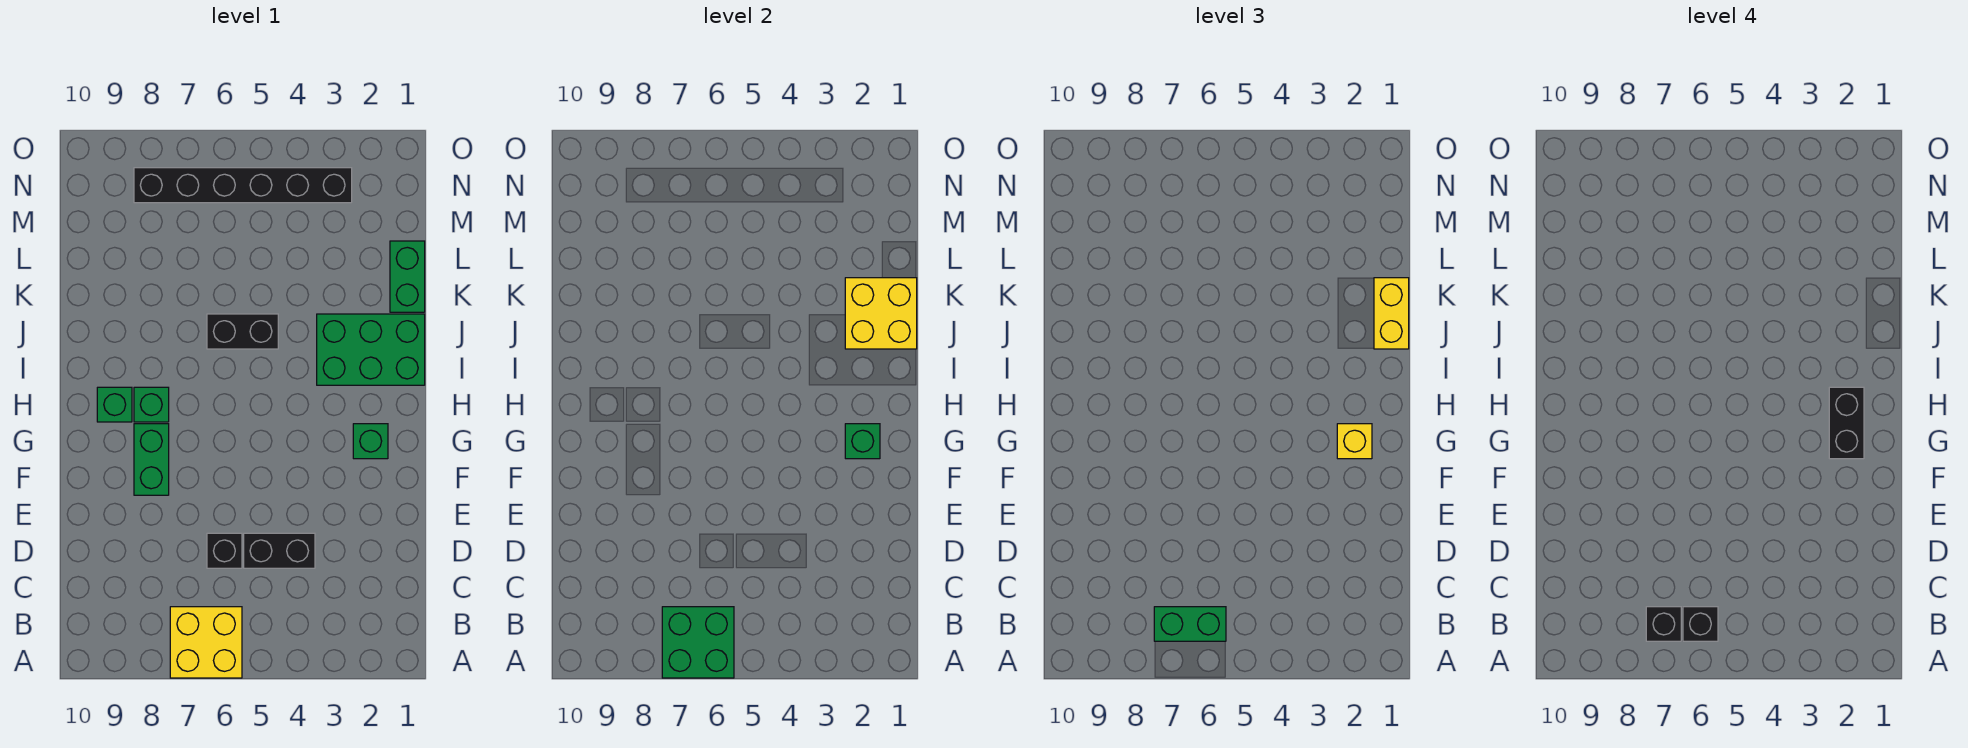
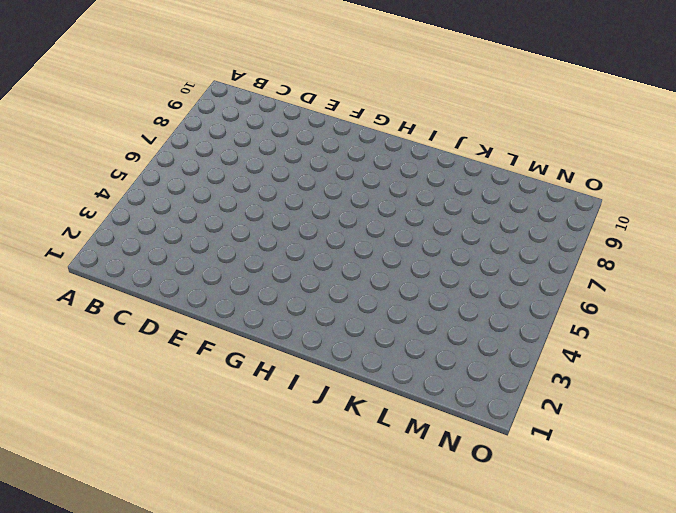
none -> yellow 2x2 brick [170,607,242,678]
none -> black 1x2 brick [244,533,315,568]
none -> black 1x1 brick [207,533,242,568]

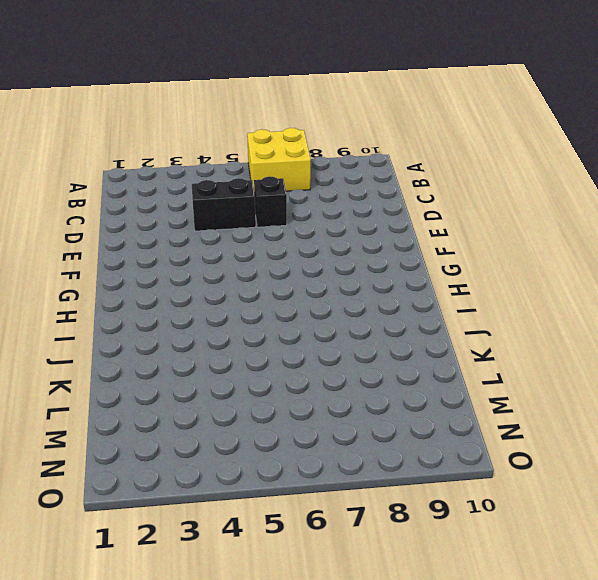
none -> green 1x2 brick [134,424,169,495]
none -> green 1x1 brick [353,424,388,459]
none -> green 1x1 brick [134,387,169,422]

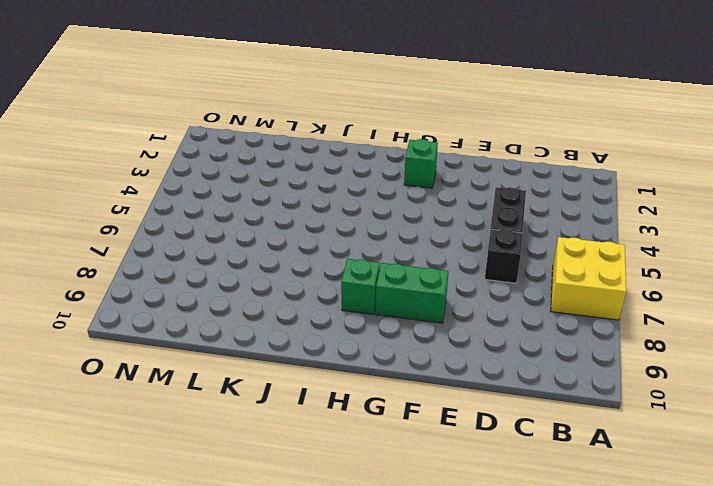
none -> green 1x1 brick [97,387,132,422]
none -> green 2x3 brick [317,314,425,385]
none -> black 1x2 brick [207,314,278,349]

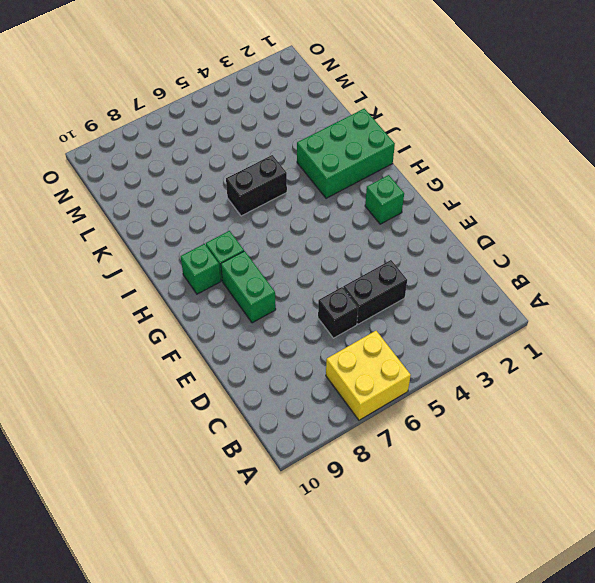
none -> green 1x2 brick [390,241,425,312]
none -> black 1x6 brick [134,168,352,203]
none -> green 2x2 brick [662,607,734,678]

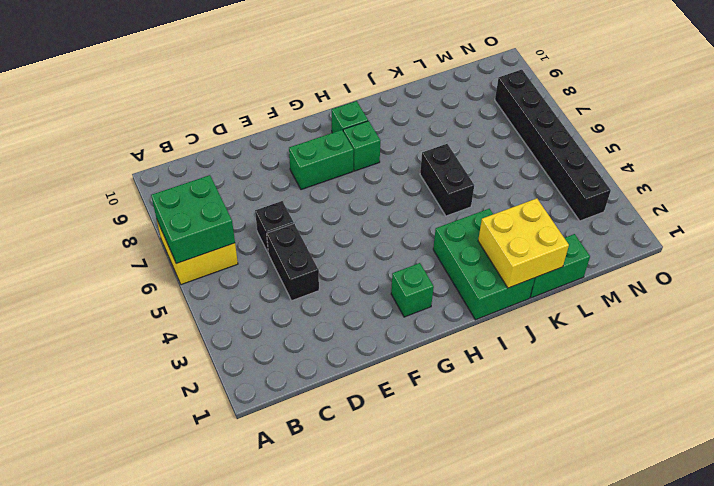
none -> green 1x1 brick [845,424,880,459]
none -> green 1x2 brick [1154,607,1226,641]
none -> yellow 1x1 brick [1337,424,1372,459]

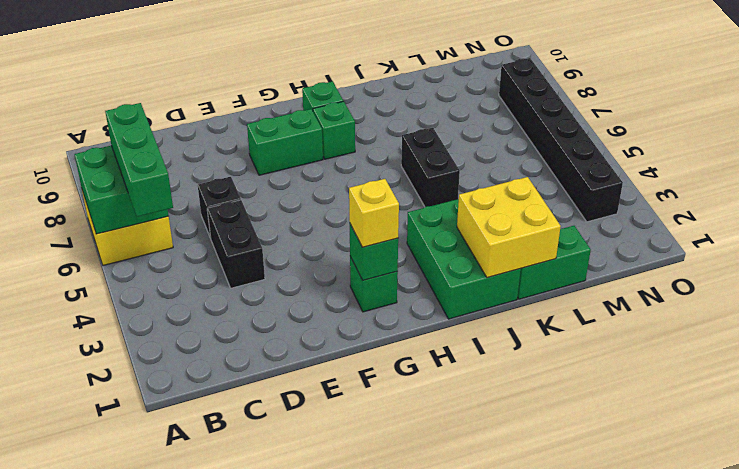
green 1x3 brick [105,103,173,217] -> green 1x2 brick [1154,607,1226,641]
none -> yellow 1x2 brick [1374,278,1409,349]
none -> black 1x1 brick [1683,607,1718,641]
none -> black 1x1 brick [1646,607,1681,641]

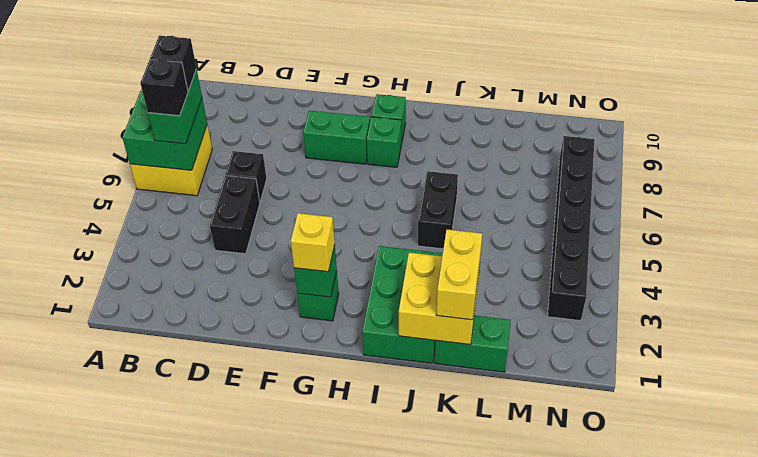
yellow 1x2 brick [436,229,482,320] -> yellow 1x2 brick turned to [1374,278,1409,349]
none -> black 1x2 brick [1829,387,1864,459]

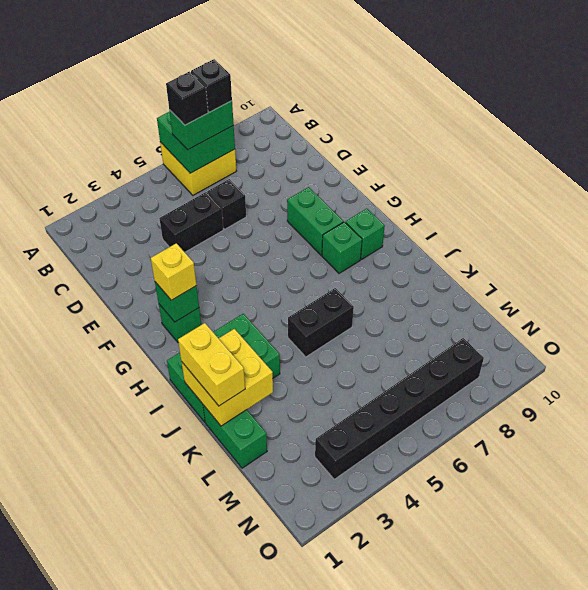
none -> black 1x2 brick [1829,387,1864,459]

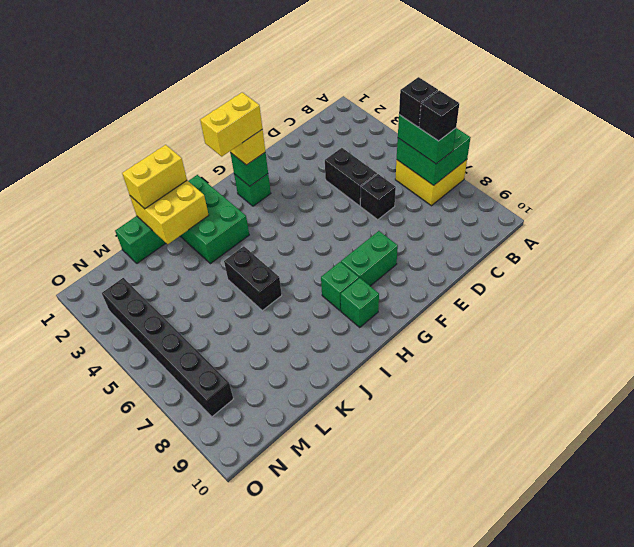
yellow 1x2 brick [200,92,263,156] -> black 1x2 brick [1829,387,1864,459]

